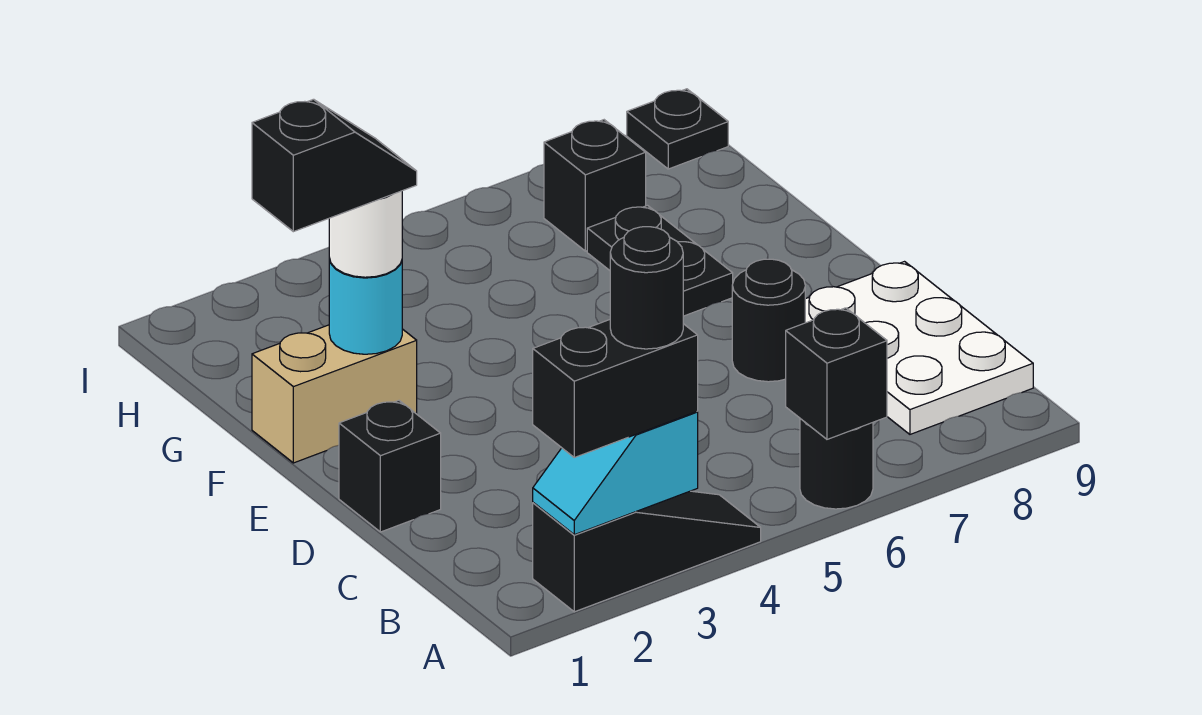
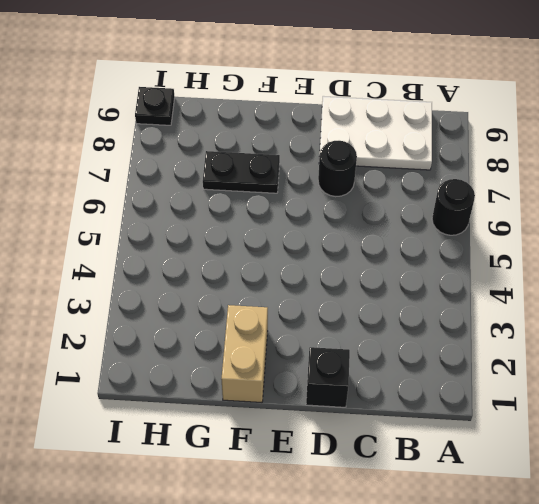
none -> black 1x3 slope [533,491,761,612]
none -> black 1x1 brick [544,120,646,251]
none -> cyan 1x2 slope [533,412,698,535]

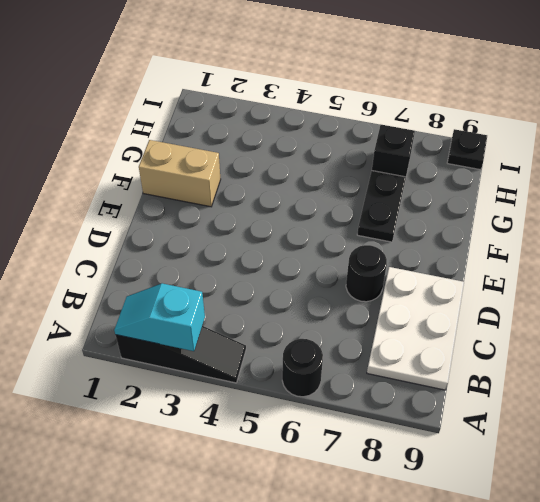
none -> black 1x1 brick [339,401,441,532]
none -> black 1x1 brick [786,308,887,439]
none -> cyan 1x1 round brick [329,258,402,354]

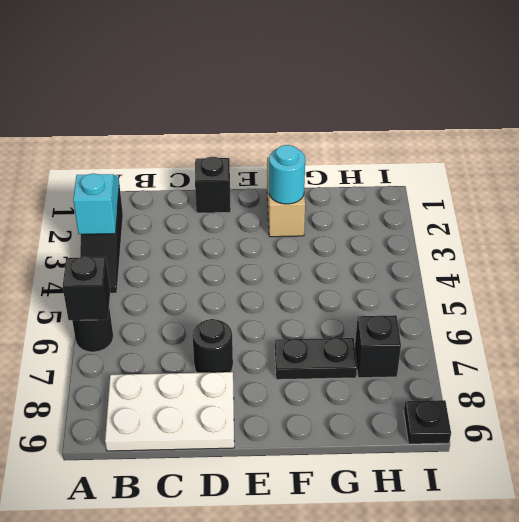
none -> black 1x2 brick [533,320,698,457]
none -> white 1x1 round brick [329,191,402,277]
none -> black 1x1 round brick [610,227,683,349]

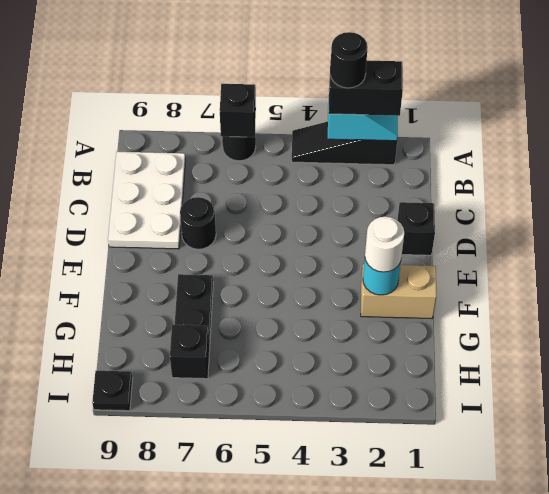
none -> black 1x2 slope [252,99,417,232]

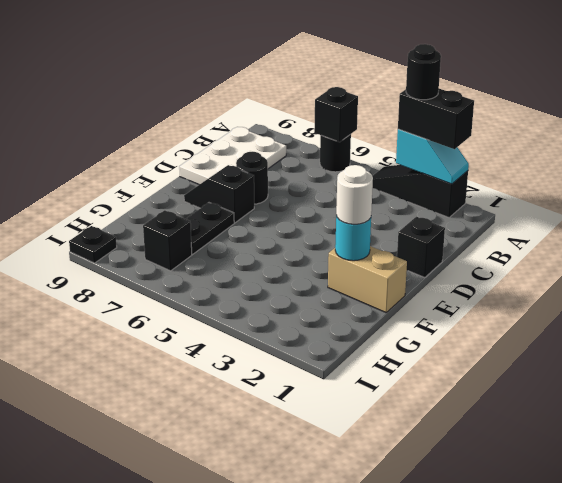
black 1x2 slope [184,165,254,223] -> black 1x2 slope moved to [252,99,417,232]

